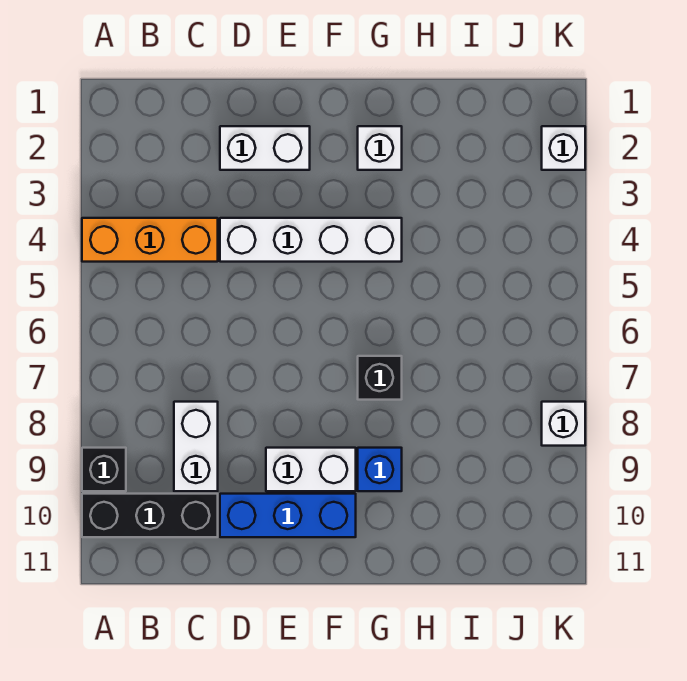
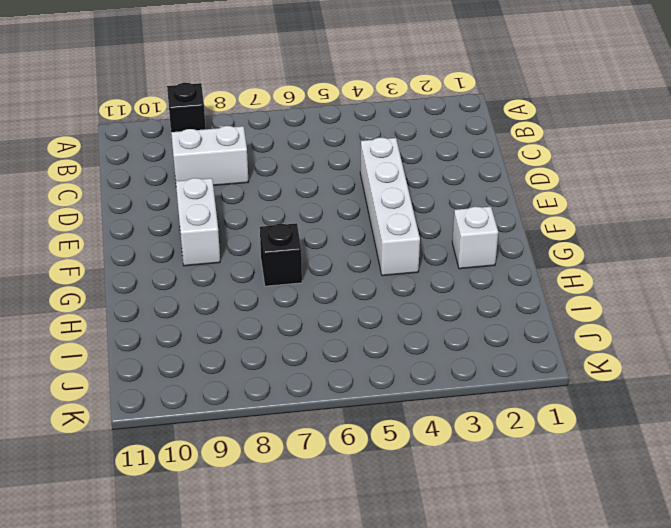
none -> orange 1x3 brick [82,218,218,262]
none -> black 1x3 brick [82,494,218,537]
none -> white 1x2 brick [220,126,310,170]

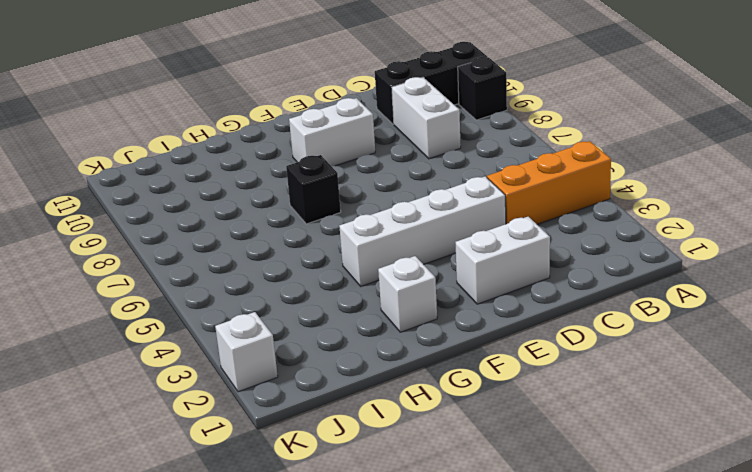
none -> blue 1x3 brick [220,494,356,537]
none -> blue 1x1 brick [358,448,402,491]
none -> white 1x1 brick [542,402,585,446]

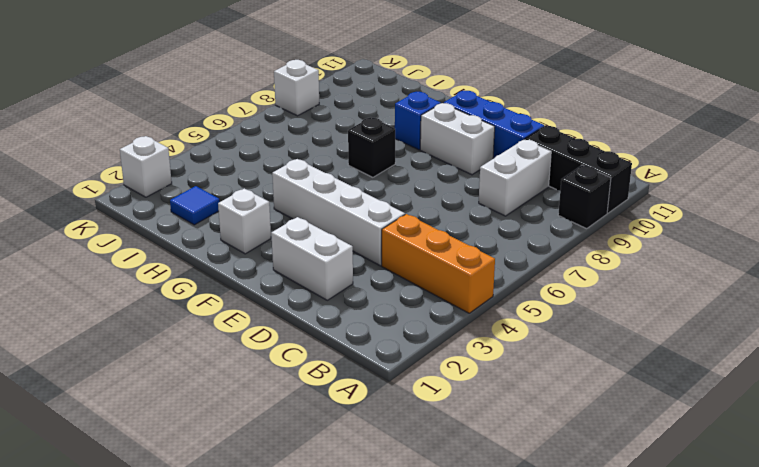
blue 1x1 tile [170,186,219,225] -> none

